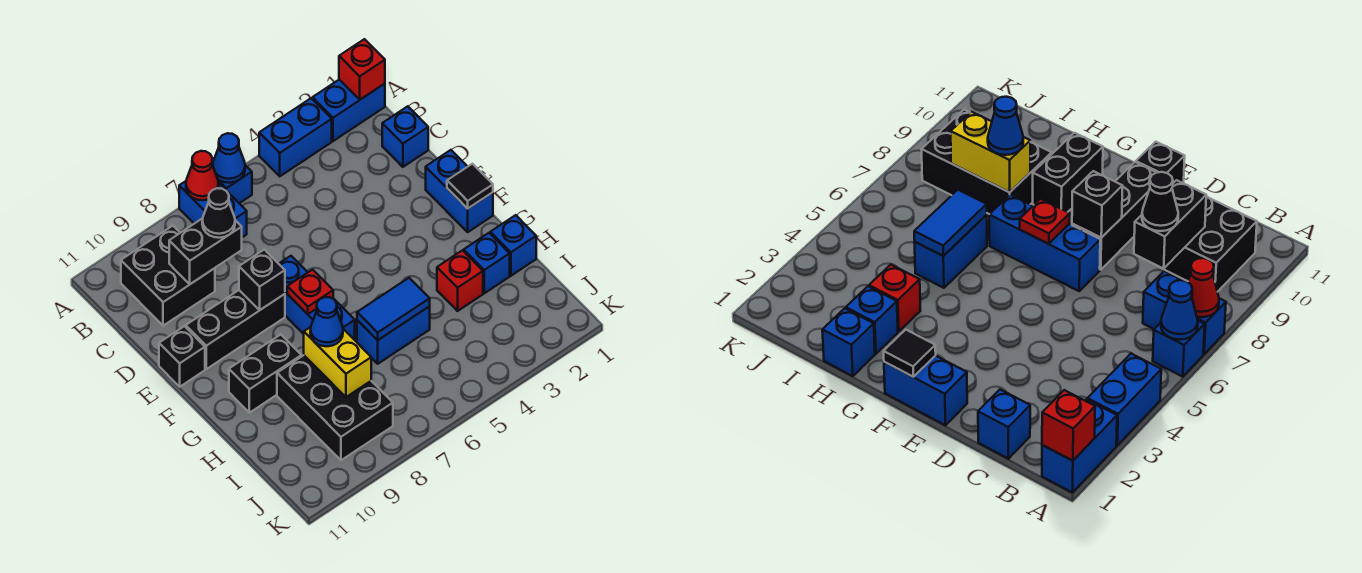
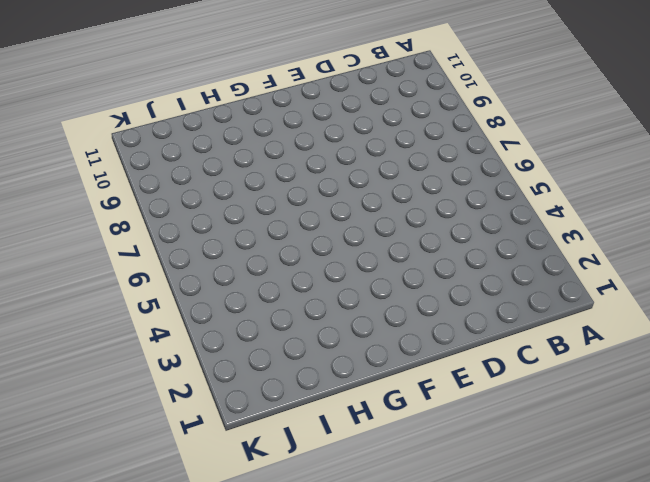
none -> blue 1x2 brick [313,80,385,141]
none -> blue 1x2 brick [259,98,332,176]
none -> blue 1x1 brick [212,163,252,203]

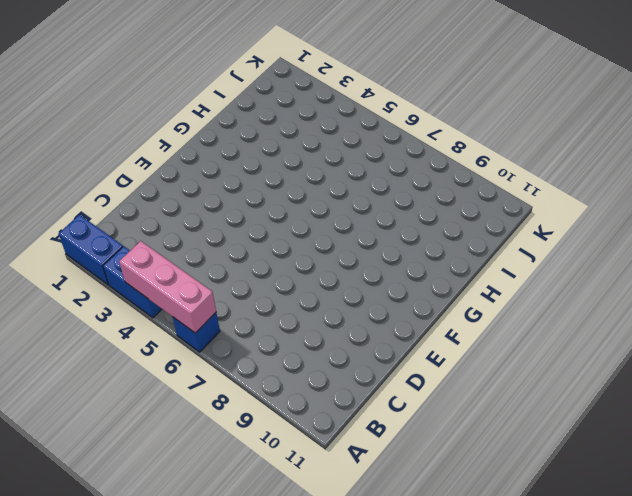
pink 1x3 brick [119,241,216,333] -> blue 1x1 cone [213,133,245,183]
none -> blue 1x2 brick [179,181,247,237]
none -> black 2x2 brick [121,226,215,326]
none -> blue 1x1 brick [382,106,428,167]

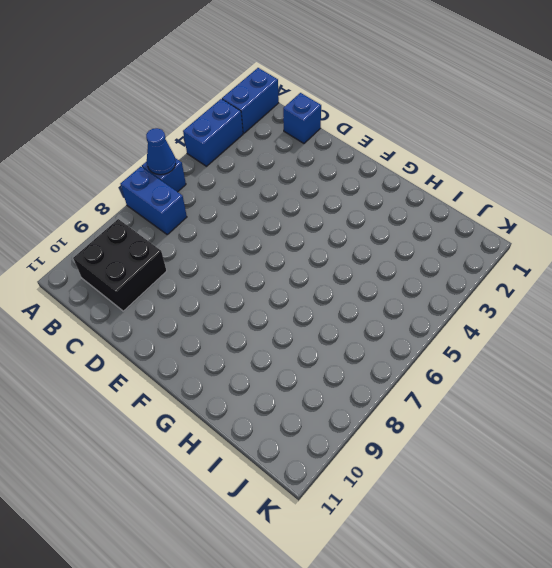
none -> blue 1x2 brick [426,150,493,232]
none -> blue 1x3 brick [279,256,355,340]
none -> black 1x3 brick [186,290,285,369]

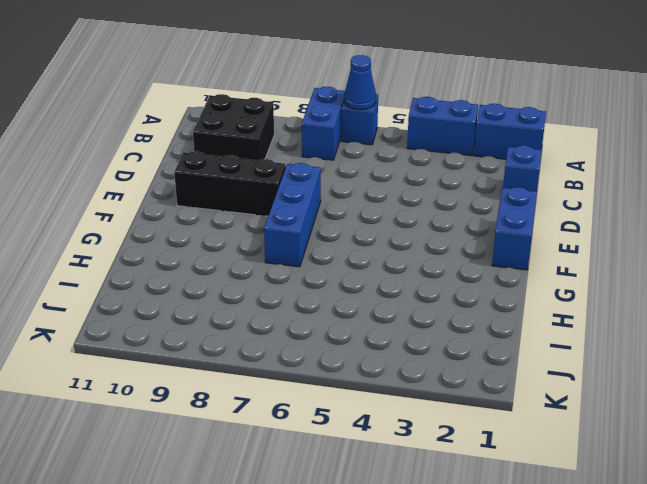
none -> black 1x1 brick [159,326,205,387]
none -> black 1x2 brick [229,335,301,413]
none -> blue 1x1 brick [490,215,536,276]

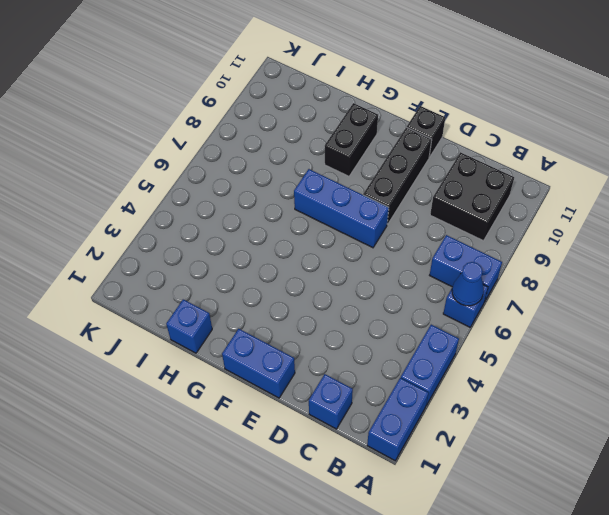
none -> blue 1x1 brick [464,233,510,293]
none -> red 1x1 brick [437,250,483,311]
none -> blue 1x2 brick [357,306,430,364]

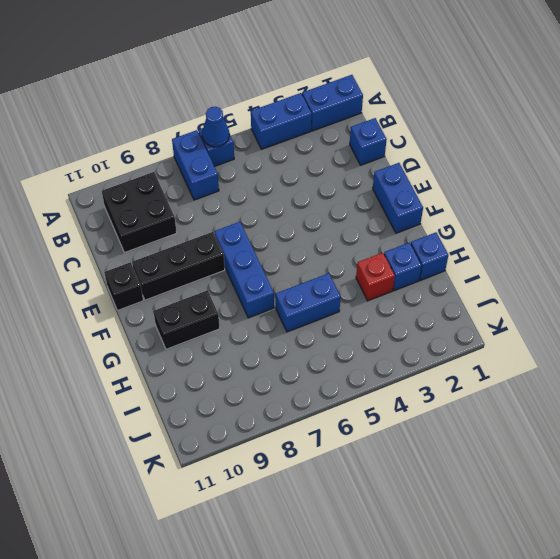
none -> black 2x3 brick [277,355,393,460]
none -> red 1x1 brick [339,39,385,100]
none -> red 1x1 cone [186,151,219,200]

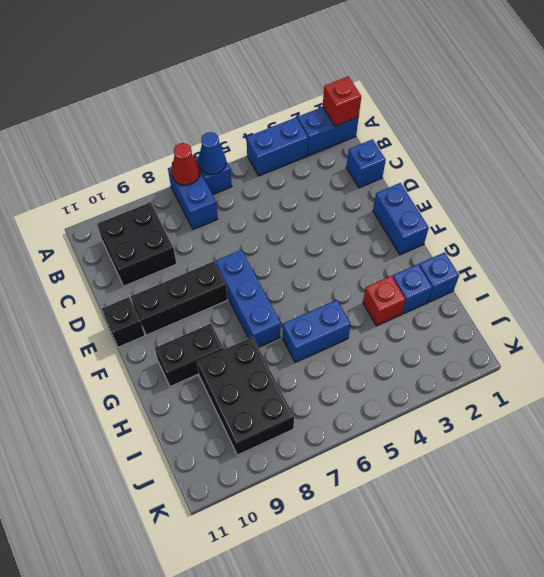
none -> black 1x2 brick [169,218,242,284]
none -> black 1x1 brick [239,250,285,310]
none -> black 1x1 tile [447,164,493,209]

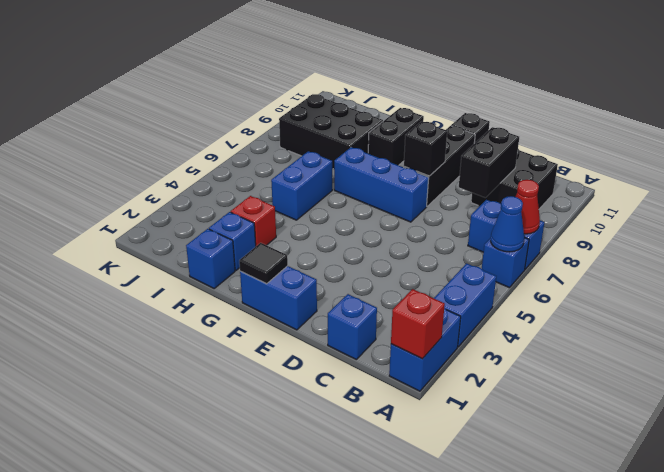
none -> red 1x1 plate [287,270,333,314]
none -> blue 1x2 tile [357,278,430,340]
none -> yellow 1x2 brick [304,327,371,397]

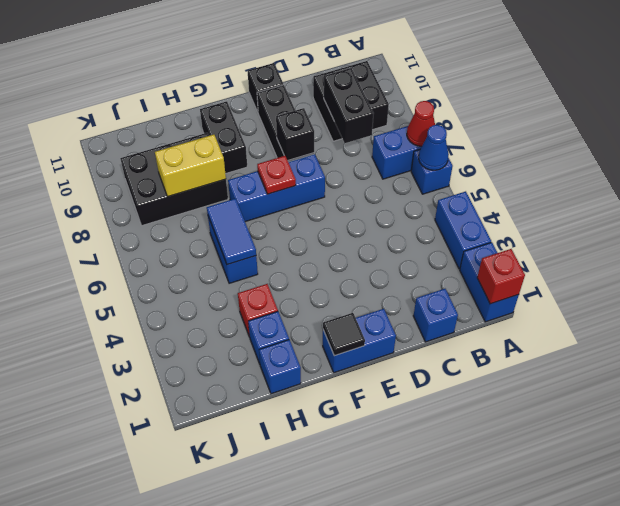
none -> black 1x1 cone [202,188,235,238]
none -> blue 1x1 cone [310,297,343,346]

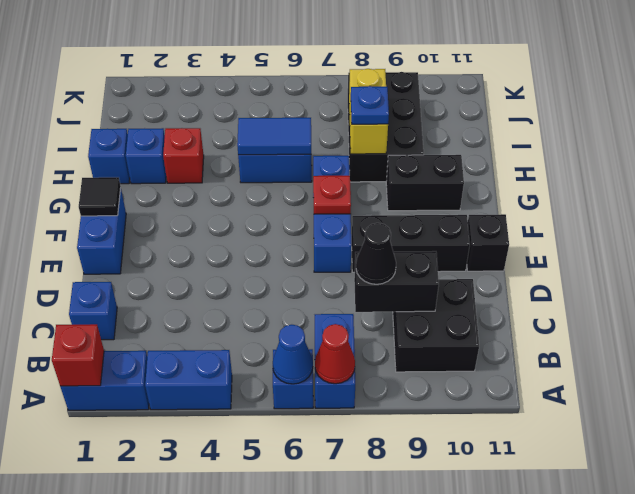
blue 1x1 plate [351,86,389,124] -> blue 1x1 cone [310,297,343,346]
none -> black 1x1 brick [239,250,285,310]

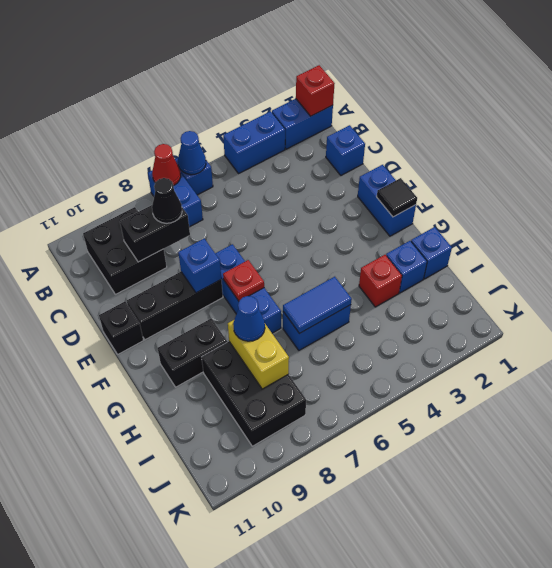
blue 1x1 brick [178,238,221,293] -> black 1x1 brick [239,250,285,310]

